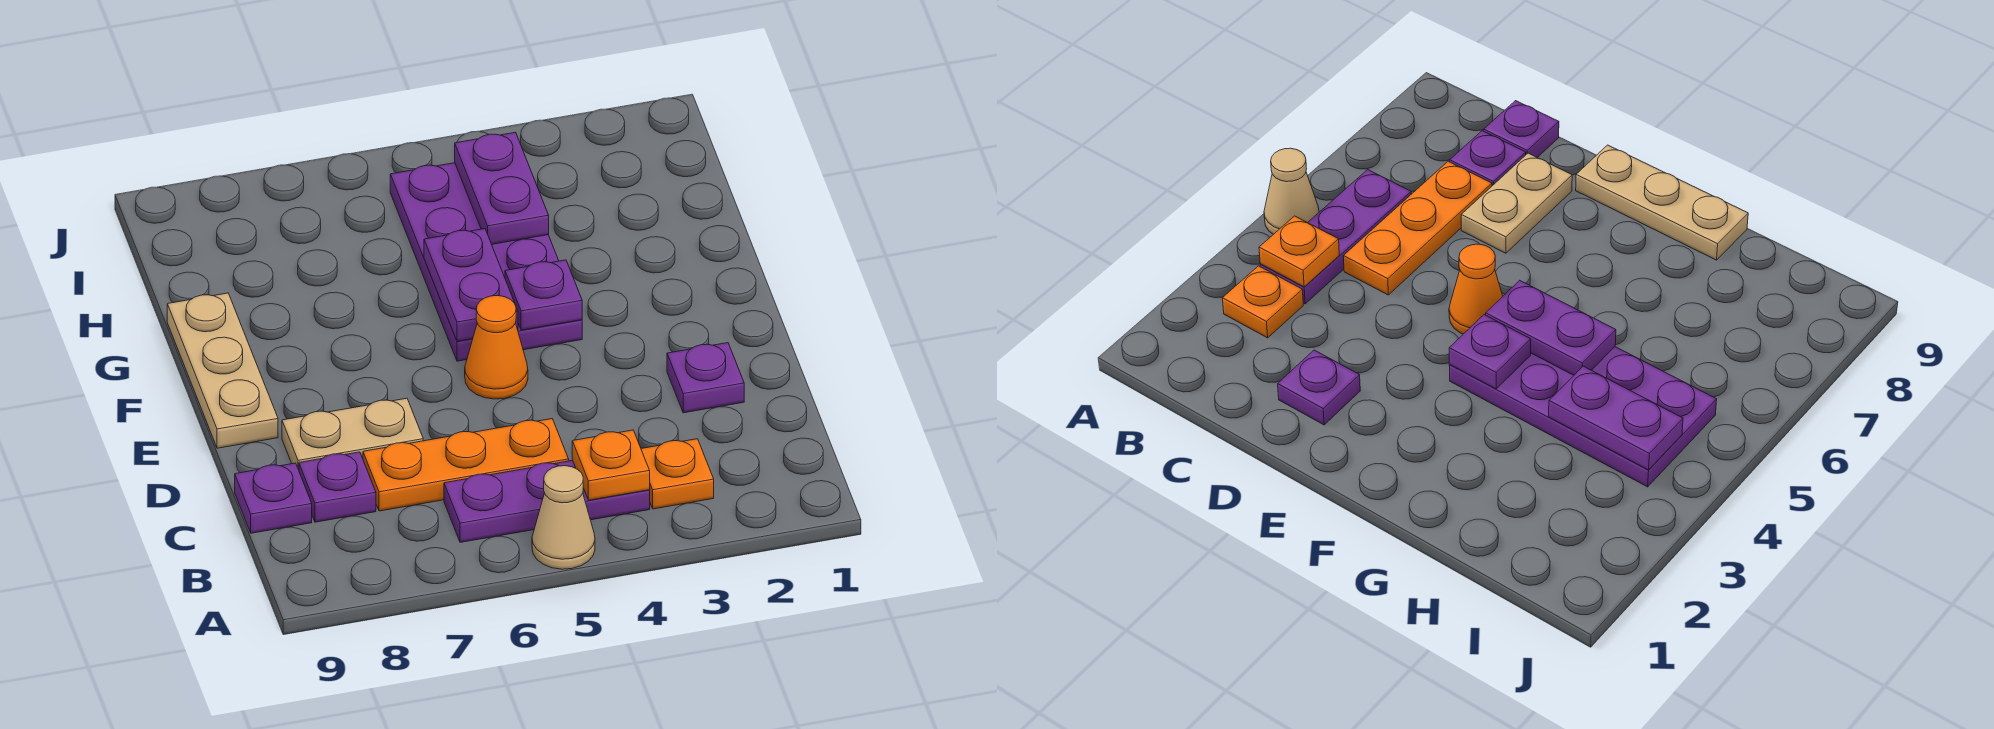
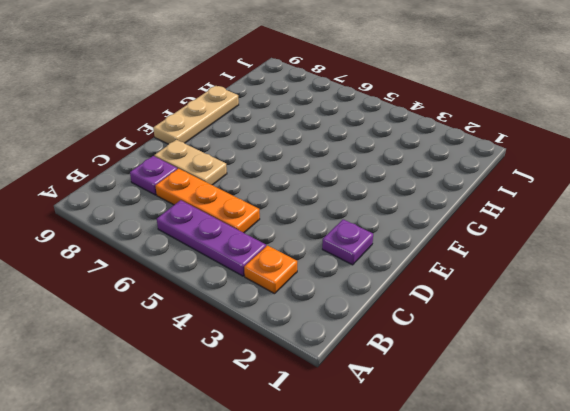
none -> tan 1x1 cone [532,466,595,569]
none -> purple 1x1 plate [235,463,312,533]
none -> orange 1x1 cone [465,296,528,399]

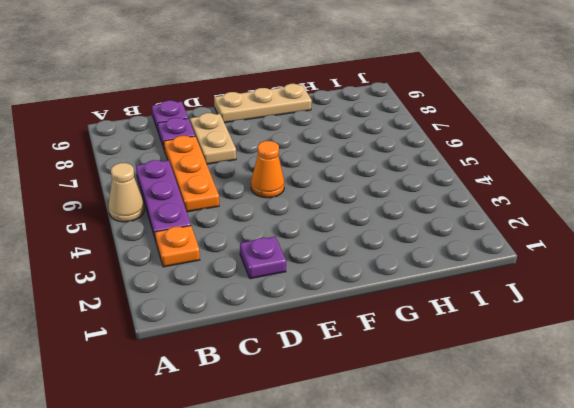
none -> purple 2x4 plate [390,163,582,361]
none -> orange 1x1 plate [572,430,650,500]
none -> purple 1x1 plate [505,260,582,330]

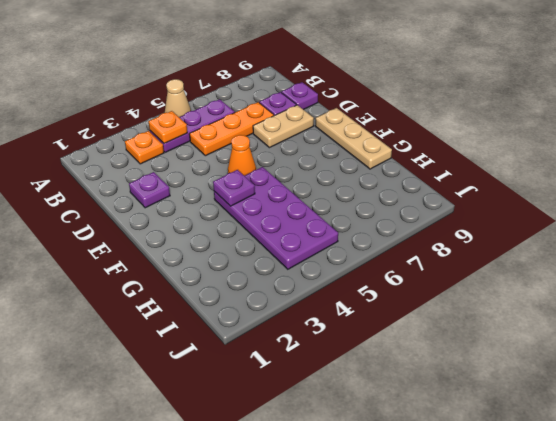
none -> purple 1x2 plate [424,229,518,341]
none -> purple 1x2 plate [455,132,549,244]

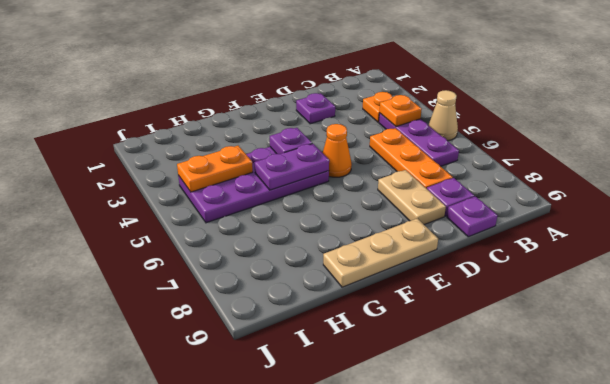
orange 1x2 plate [177,146,253,192] -> purple 1x2 plate [455,132,549,244]

